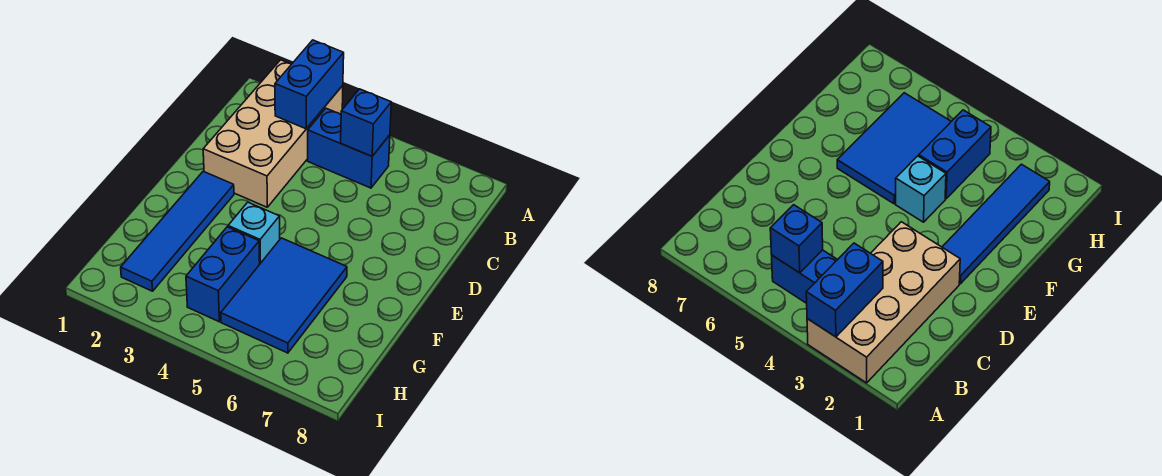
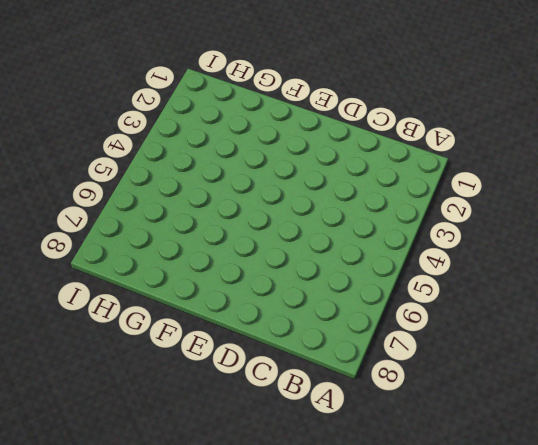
none -> tan 2x4 brick [203,60,343,207]
none -> blue 1x2 brick [307,108,390,188]

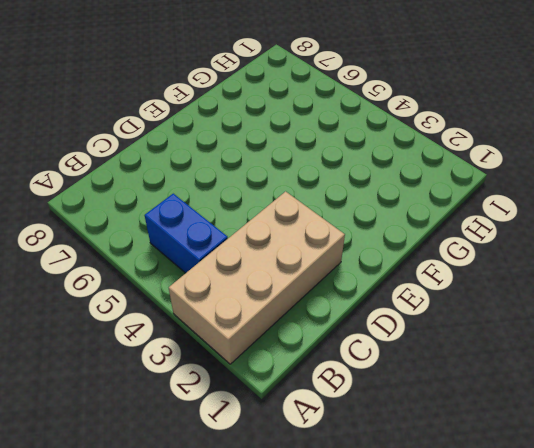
none -> blue 1x4 tile [121,171,234,291]
none -> cyan 1x1 brick [228,202,280,263]

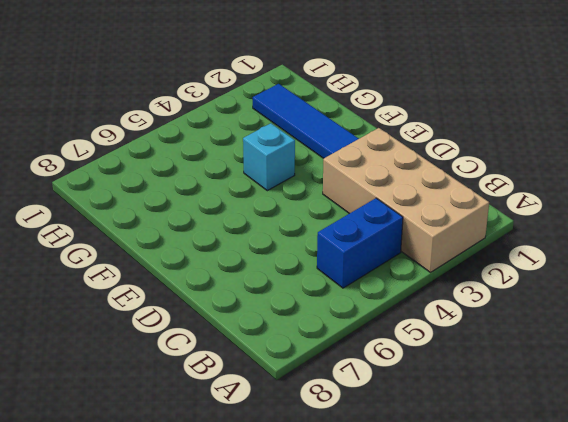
none -> blue 2x3 tile [221,238,347,353]
none -> blue 1x2 brick [186,227,260,322]

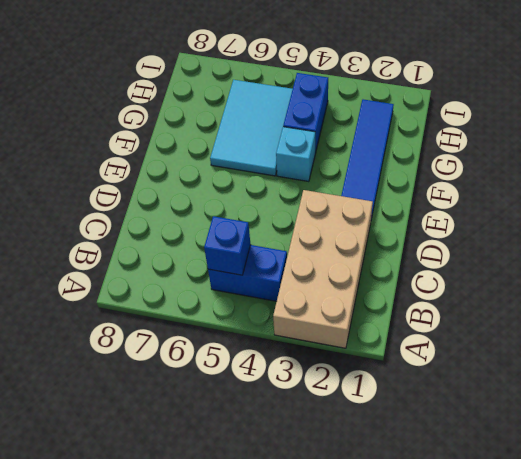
cyan 2x3 tile [210,80,293,176] -> blue 2x3 tile [221,238,347,353]
none -> blue 1x2 brick [275,40,344,129]

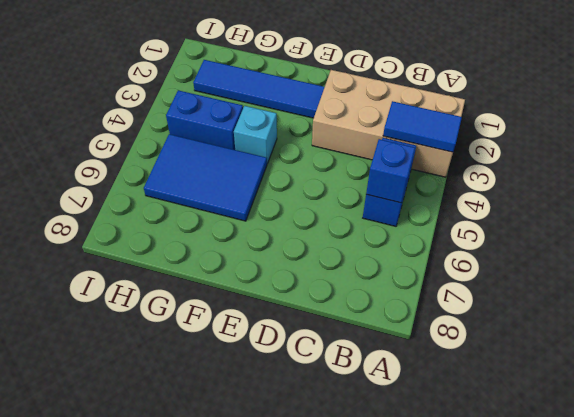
blue 1x2 tile [383,101,462,152] -> blue 1x2 brick [275,40,344,129]

